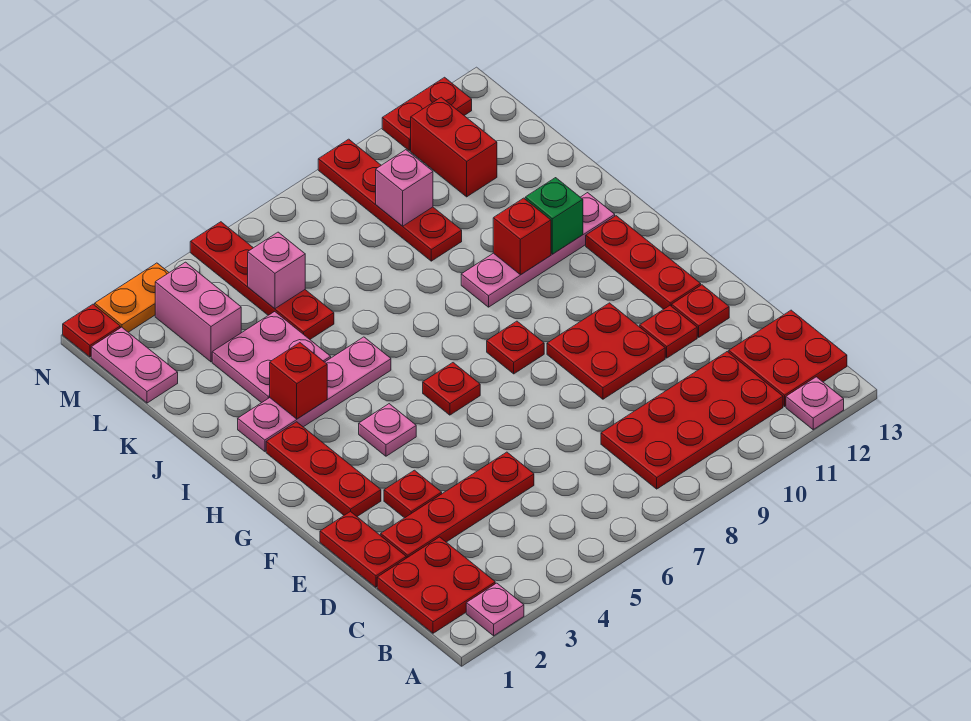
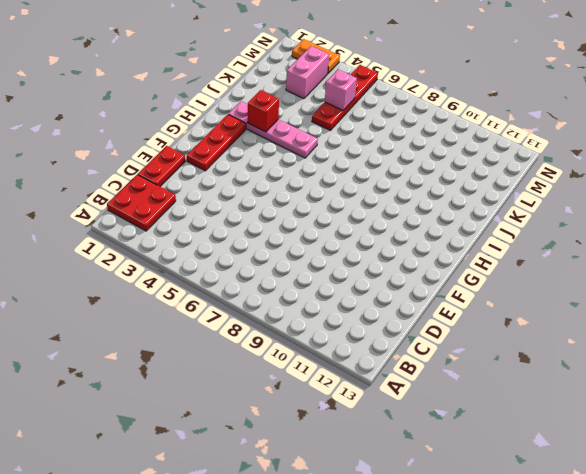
none -> pink 1x1 plate [466,583,524,636]
none -> pink 1x1 plate [786,377,844,430]
none -> red 2x4 plate [601,352,783,489]
none -> red 2x2 plate [729,310,847,406]

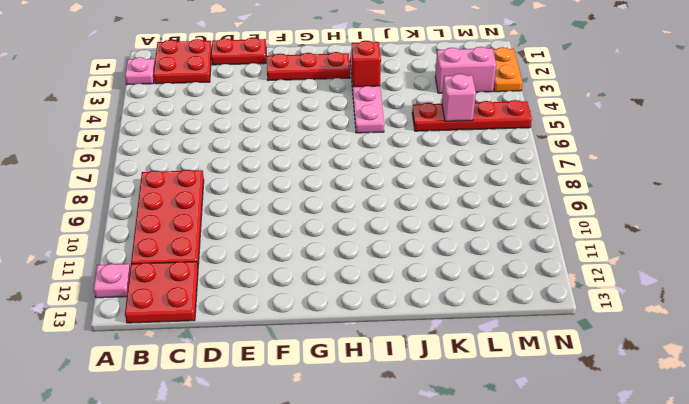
none -> red 1x4 plate [381,452,534,558]
none -> red 1x1 plate [384,470,442,518]
none -> red 2x2 plate [547,303,665,399]
none -> red 1x1 plate [640,306,697,358]

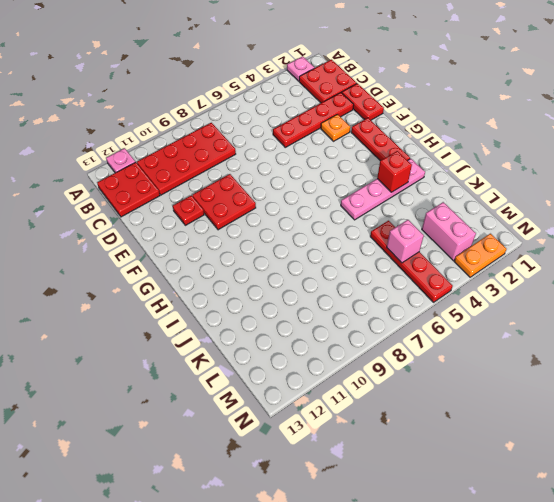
orange 1x1 plate [321,114,350,141] -> red 1x1 plate [384,470,442,518]
none -> red 1x1 plate [672,285,729,337]
none -> red 1x3 plate [586,216,701,309]
none -> pink 1x1 plate [359,404,416,456]
none -> red 1x1 plate [423,363,480,415]

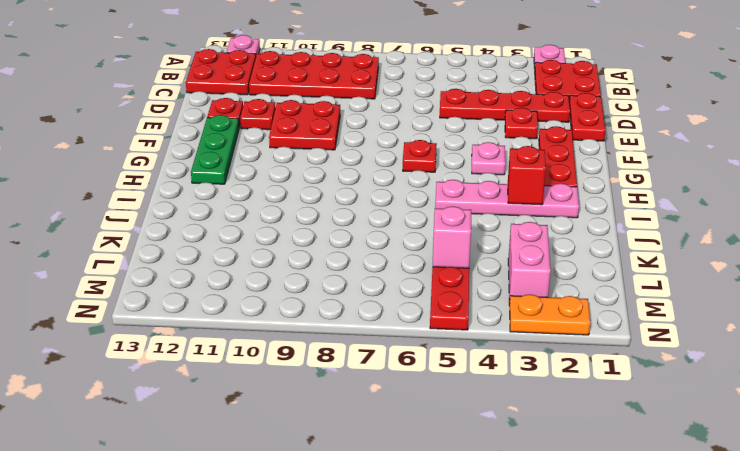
green 1x3 plate [191,115,239,184] -> red 1x3 plate [586,216,701,309]
none -> red 1x1 plate [487,321,544,374]
none -> pink 1x4 plate [461,193,615,307]
none -> pink 2x2 plate [212,312,331,403]
none -> red 1x4 plate [318,139,462,261]

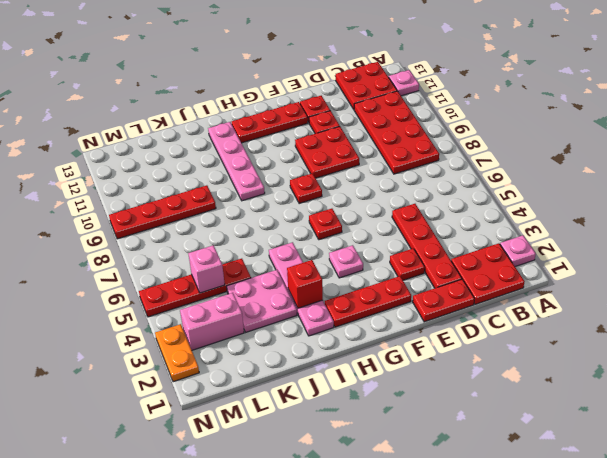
none -> pink 1x2 plate [91,327,178,403]
none -> red 1x2 brick [411,97,497,197]
none -> red 1x1 plate [63,304,120,357]
none -> red 1x2 plate [382,77,472,151]

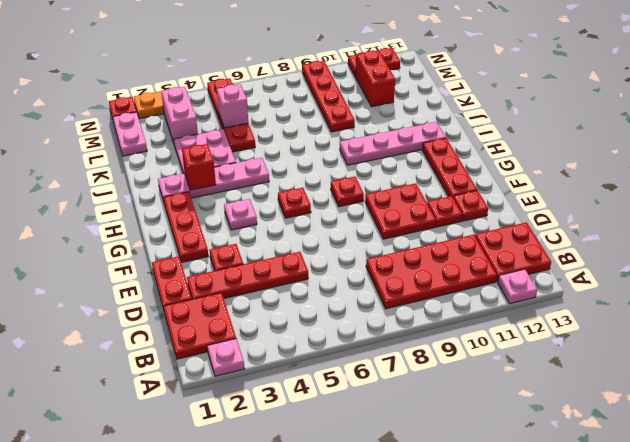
none -> red 1x1 brick [493,198,551,275]
none -> green 1x1 brick [525,178,583,254]
none -> pink 1x1 brick [376,150,433,226]

